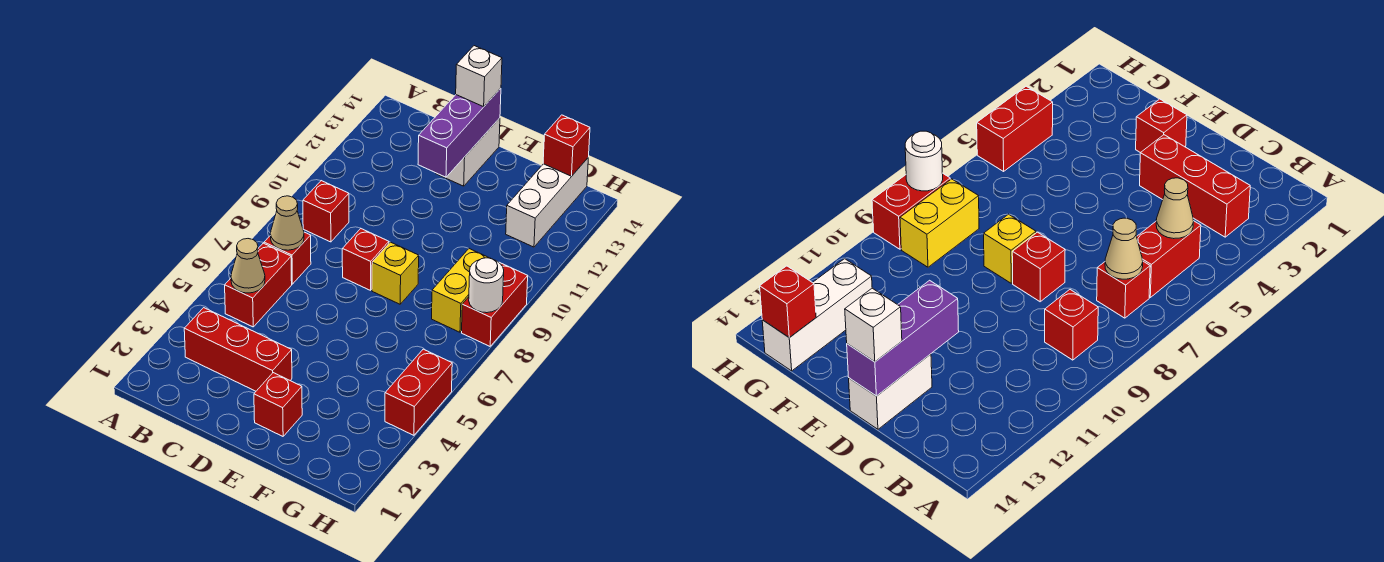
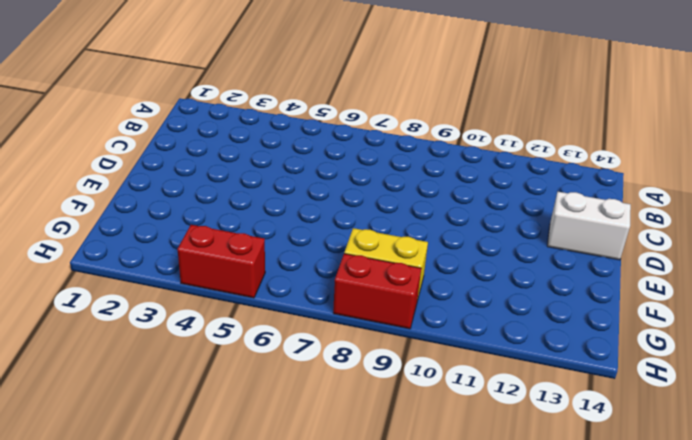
none -> red 1x3 brick [184,308,292,391]
none -> red 1x2 brick [225,243,292,327]
none -> red 1x1 brick [264,232,311,284]

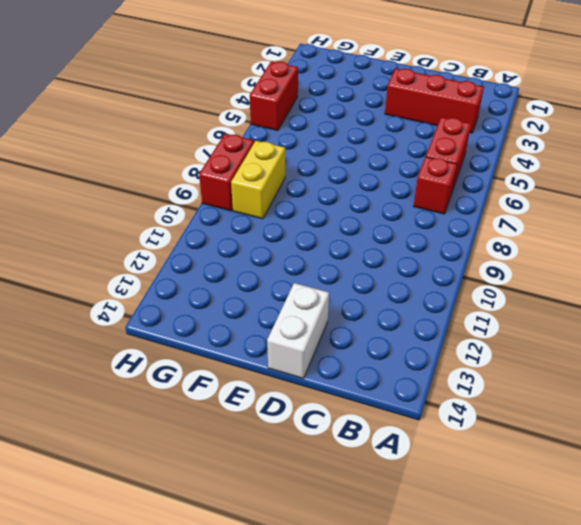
none -> red 1x1 brick [303,181,349,242]
none -> red 1x1 brick [342,229,389,290]
none -> red 1x1 brick [254,373,302,436]

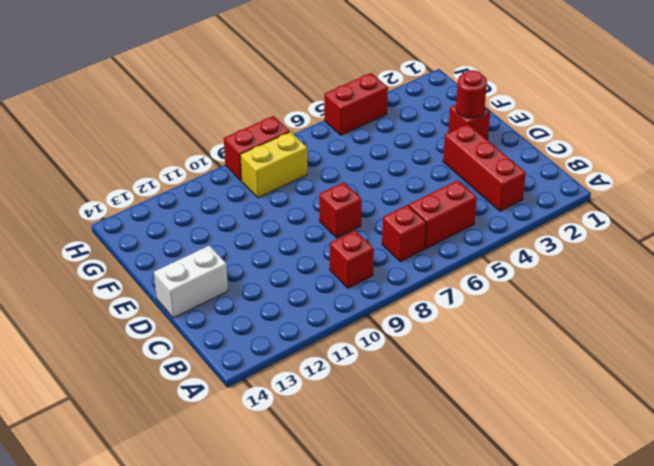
red 1x1 round brick [456,70,487,118] -> none
none -> yellow 1x1 brick [372,242,419,304]
none -> white 1x3 brick [506,158,588,247]
none -> tan 1x1 cone [231,239,265,293]

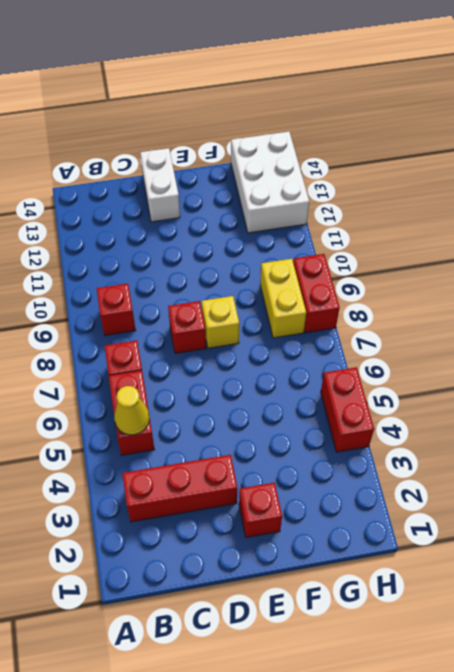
yellow 1x1 cone [114,386,149,435] -> tan 1x1 cone [231,239,265,293]
white 2x3 brick [231,132,309,233] -> white 1x3 brick [506,158,588,247]
none -> tan 1x1 cone [271,196,304,250]
none -> purple 1x3 brick [418,88,501,177]
none -> red 1x1 brick [543,115,590,176]

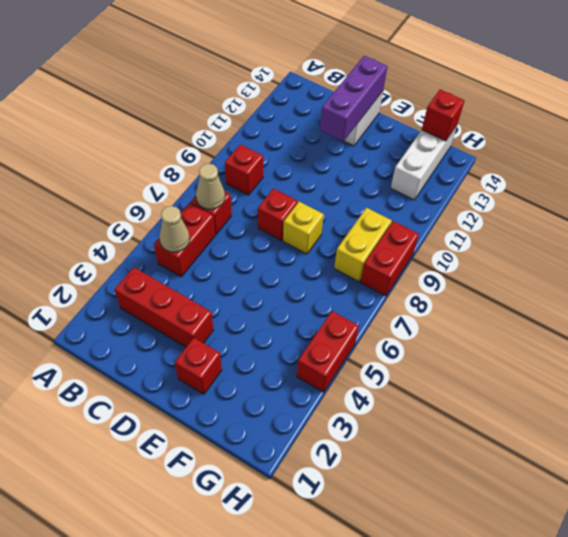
none -> white 1x1 round brick [469,258,504,313]
none -> white 1x1 brick [456,46,502,107]

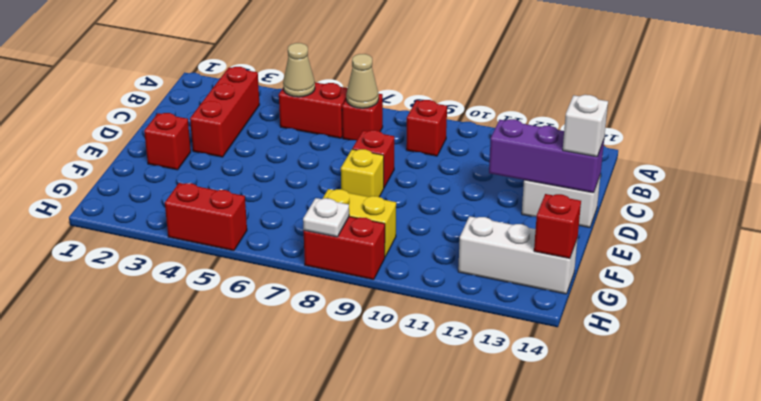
white 1x1 plate [303,198,349,237] -> white 1x1 round brick [469,258,504,313]

